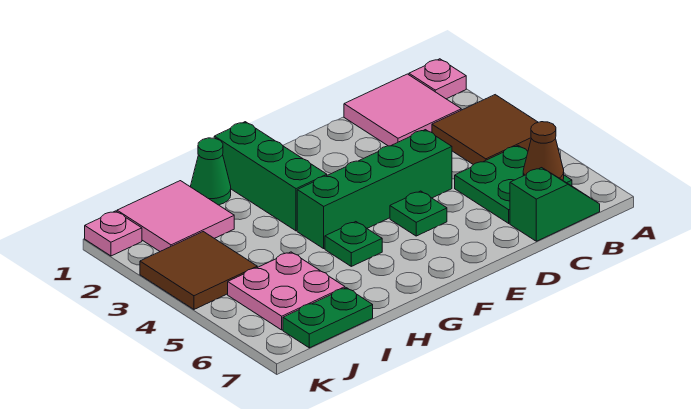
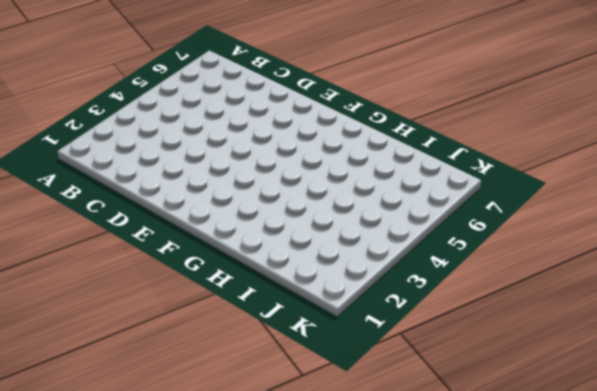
none -> pink 1x1 plate [409,59,466,99]
none -> brown 2x2 tile [432,95,538,165]
none -> pink 2x2 tile [344,74,461,146]

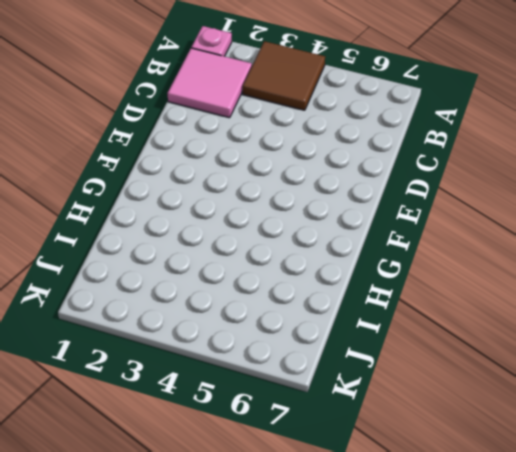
none -> green 2x2 plate [455,146,572,223]
none -> green 1x2 slope [510,168,600,241]
none -> green 1x4 brick [297,130,452,249]

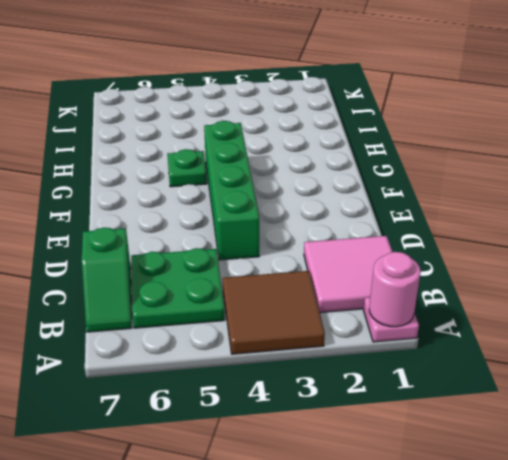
pink 1x1 round brick [369,252,421,327] -> none
none -> green 1x1 plate [390,191,447,236]
none -> green 1x3 brick [214,122,327,231]
none -> green 1x1 cone [191,138,231,205]

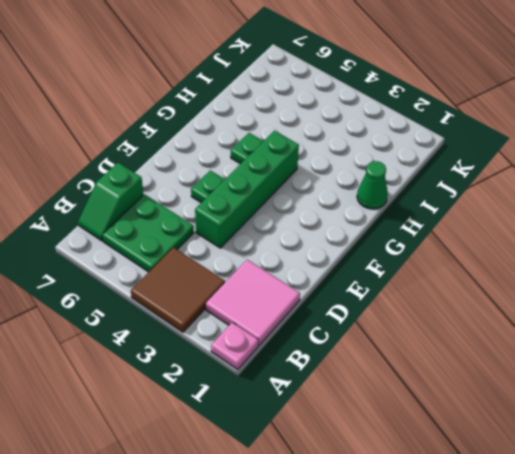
none -> green 1x3 brick [214,122,327,231]
none -> pink 2x2 tile [117,181,234,251]
none -> pink 2x2 plate [228,252,345,330]

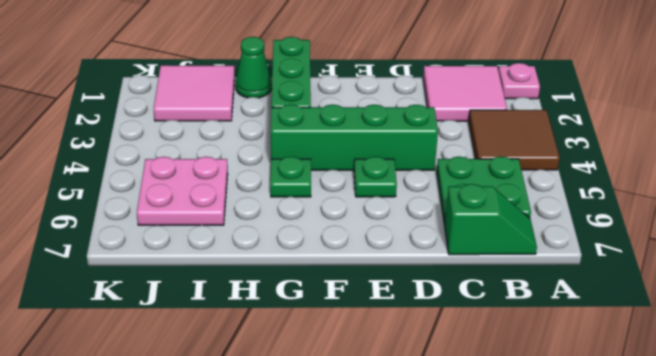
none -> green 1x2 plate [283,288,373,348]
none -> brown 2x2 tile [140,232,257,309]
none -> pink 1x1 plate [85,211,142,256]

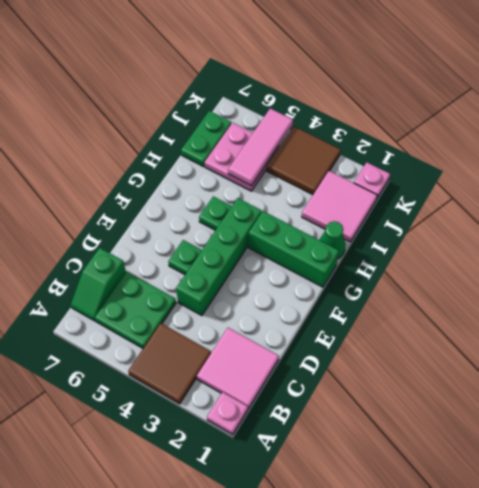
pink 1x3 tile [228,108,293,186] -> none
none -> brown 1x1 cone [523,122,564,180]

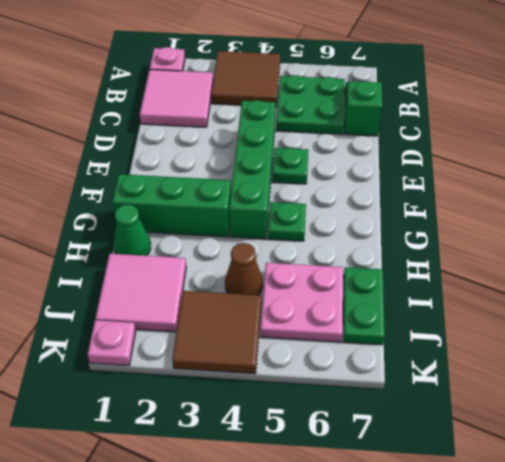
brown 1x1 cone [225,243,263,295] -> brown 1x1 cone moved to [523,122,564,180]

